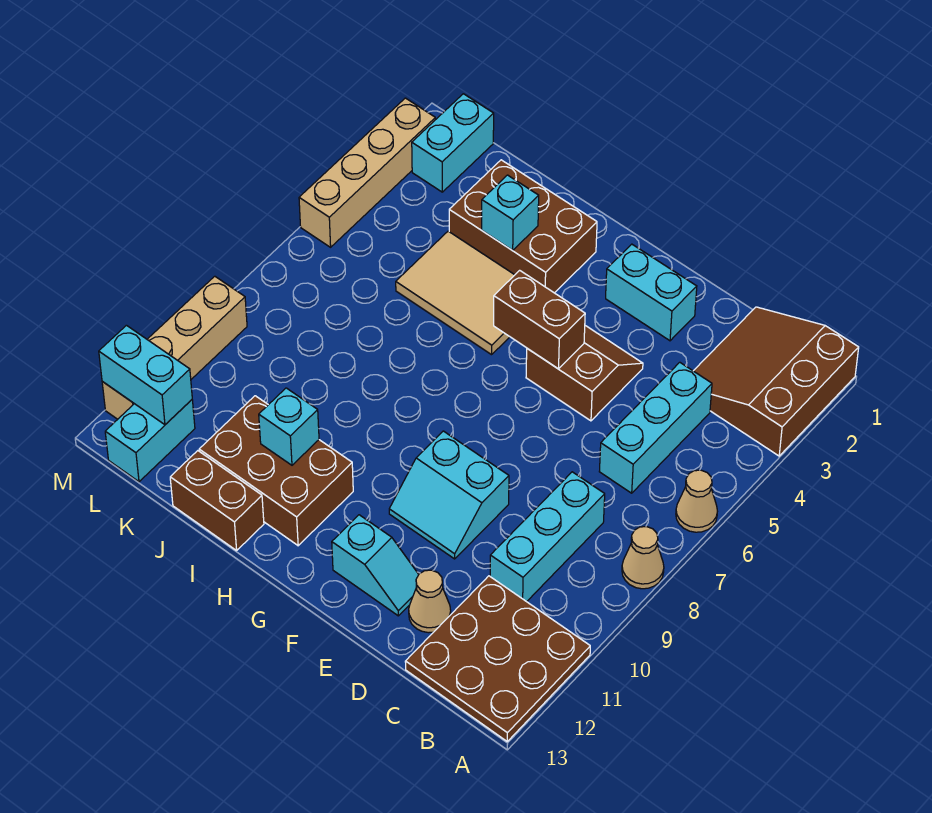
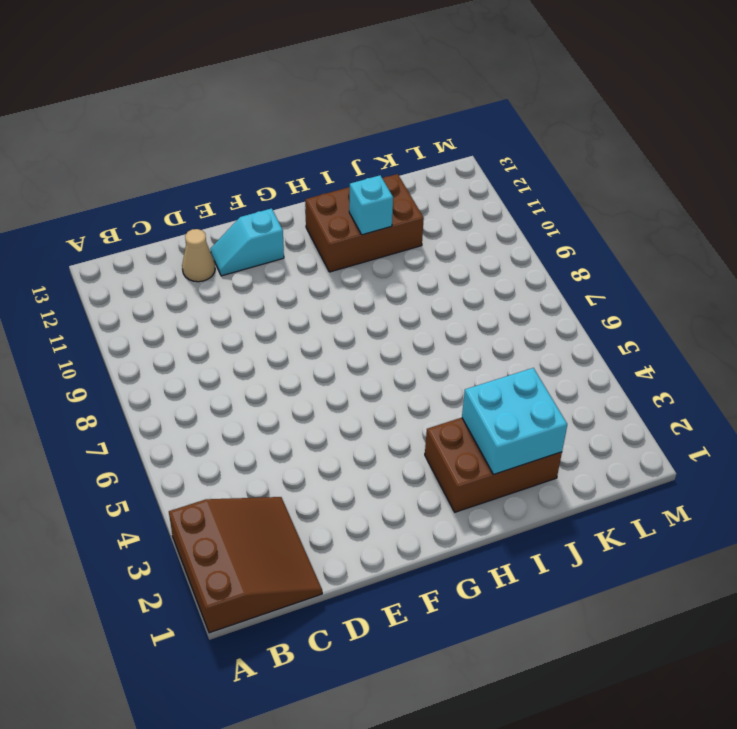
cyan 2x2 brick [462,368,567,475] -> cyan 1x1 brick [482,175,539,250]
none -> tan 1x1 cone [676,470,717,532]
none -> tan 1x1 cone [622,527,664,589]
none -> brown 3x3 plate [405,576,590,741]

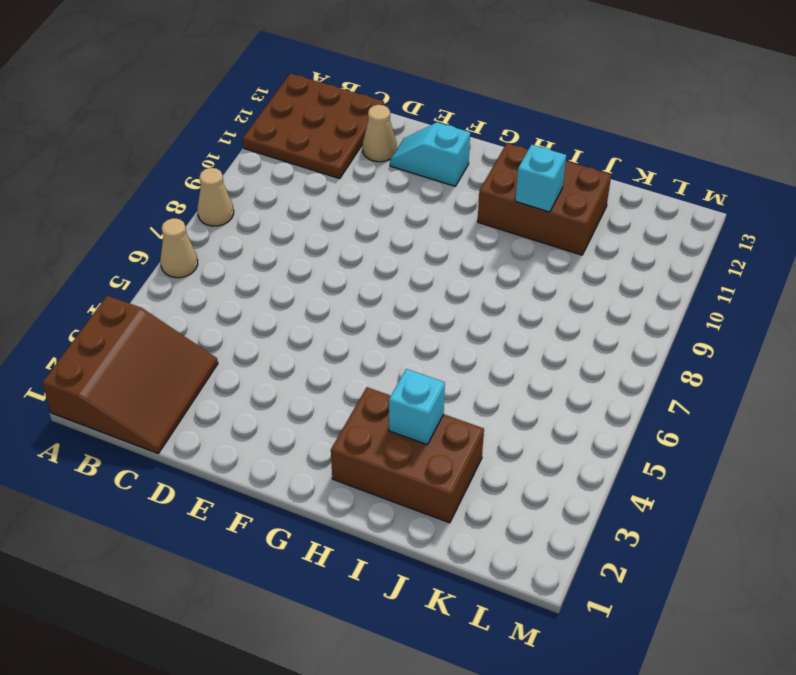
none -> cyan 1x3 brick [599,362,712,493]
none -> cyan 1x3 brick [490,472,605,602]
none -> cyan 1x2 brick [606,244,697,341]

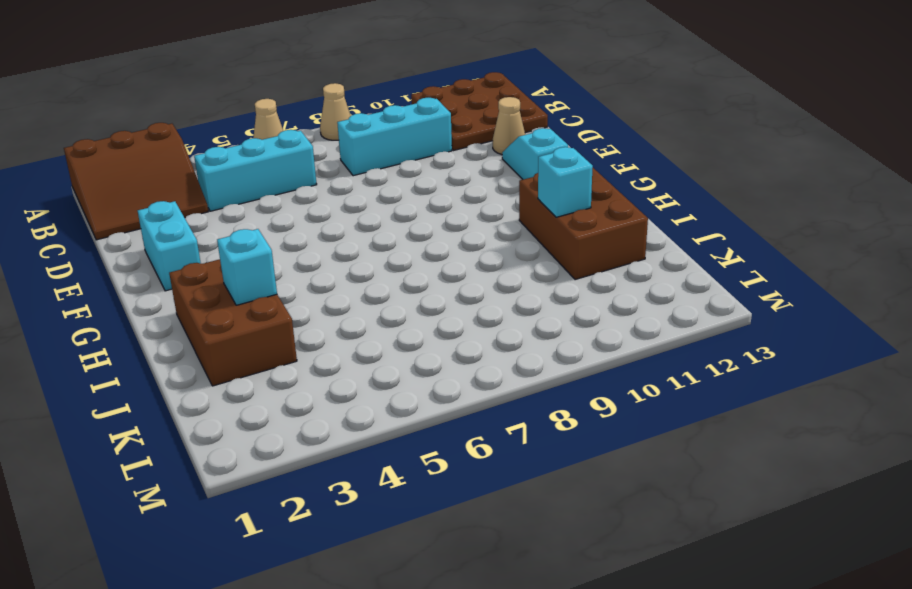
none -> brown 2x2 slope [526,326,643,421]
none -> cyan 2x2 slope [389,431,509,559]
none -> tan 2x3 tile [396,231,514,355]

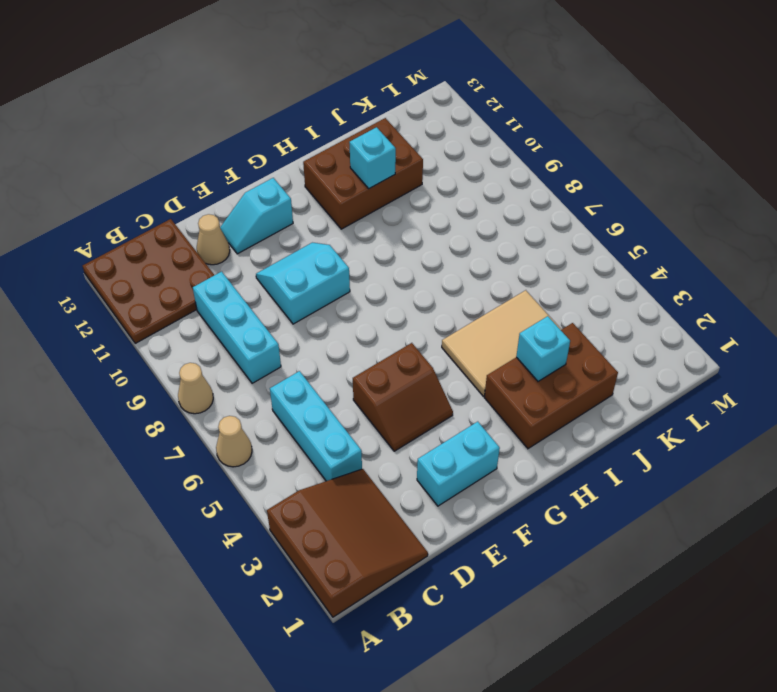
none -> brown 1x2 brick [170,451,264,550]
none -> cyan 1x2 brick [412,94,494,192]
none -> cyan 1x2 brick [105,400,195,482]

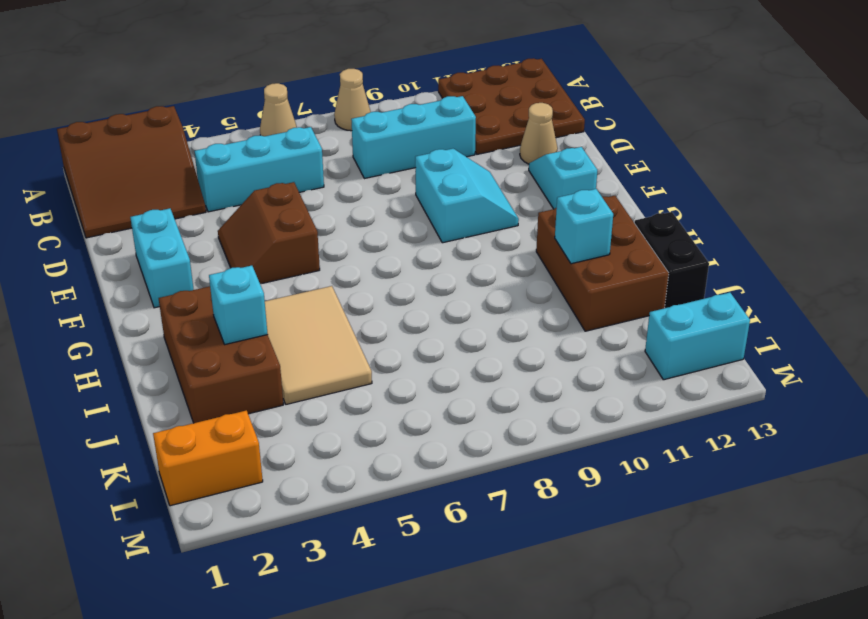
black 1x2 brick [634,212,709,308] -> brown 1x2 brick [170,451,264,550]
orange 1x2 brick [153,410,263,506] -> cyan 1x2 brick [412,94,494,192]
none -> tan 1x4 brick [299,98,435,247]
none -> tan 1x4 brick [102,276,247,419]
none -> brown 1x2 brick [494,270,585,369]

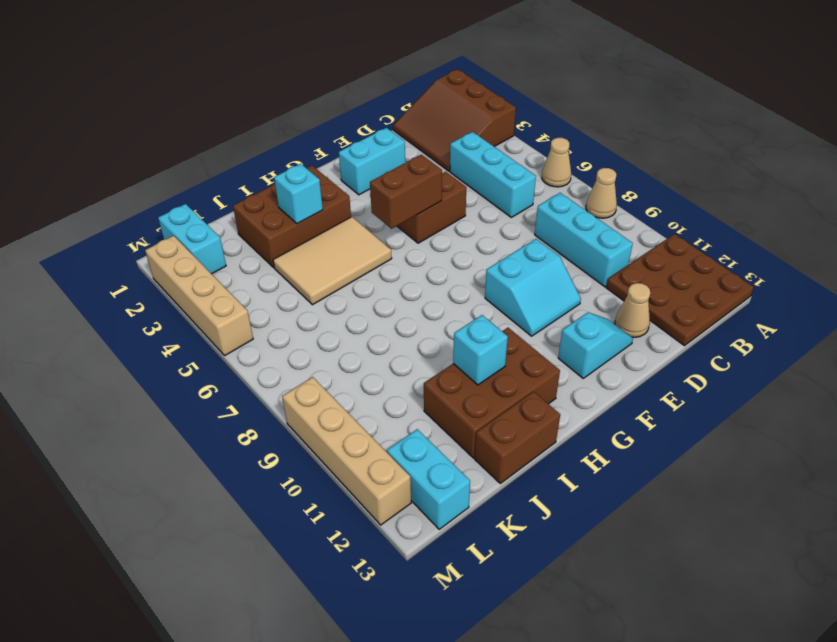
none -> cyan 1x2 brick [99,325,192,425]

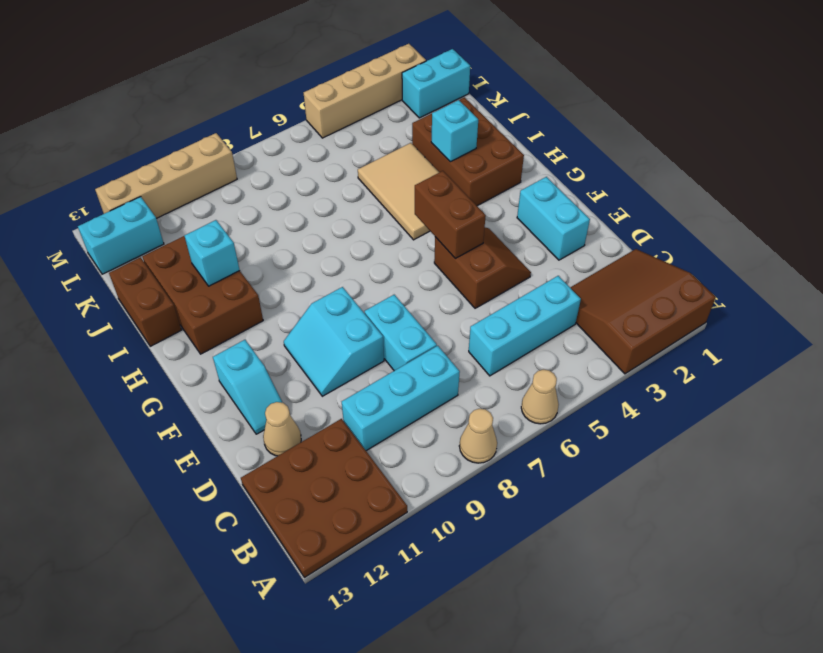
cyan 1x2 brick [365,295,437,371] -> cyan 1x2 brick moved to [99,325,192,425]

